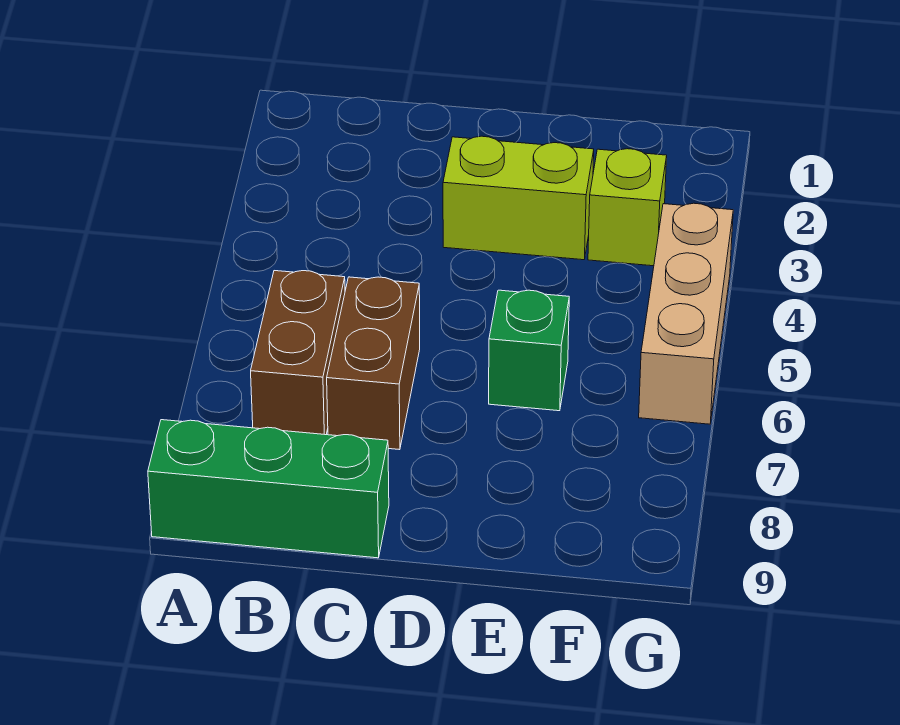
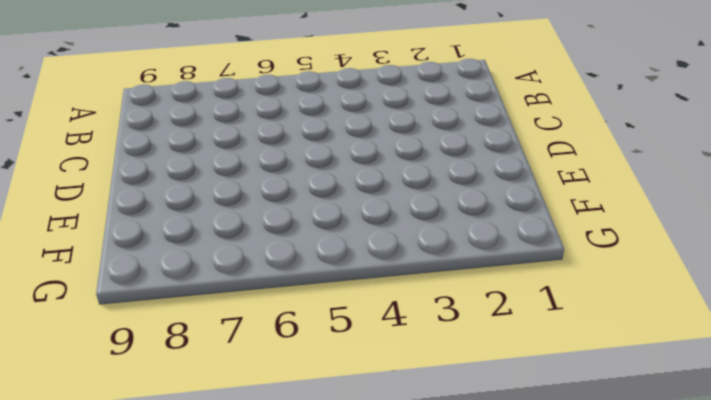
none -> green 1x3 brick [148,420,389,558]
none -> brown 1x2 brick [251,271,345,435]

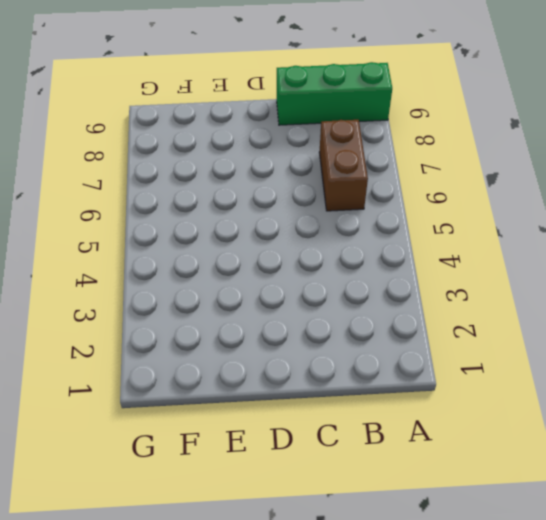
none -> brown 1x2 brick [327,277,420,450]
none -> lime 1x2 brick [443,136,594,260]

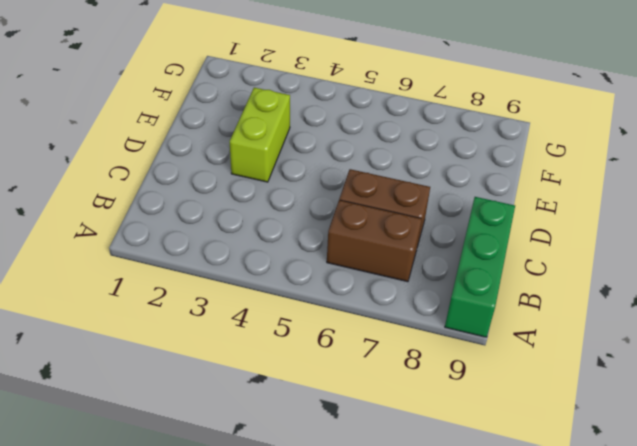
none -> green 1x1 brick [489,290,569,411]
none -> lime 1x1 brick [588,149,667,266]

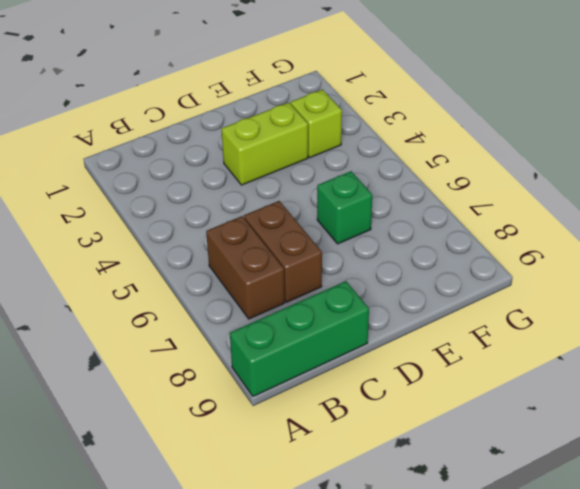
none -> tan 1x3 brick [639,203,733,424]

